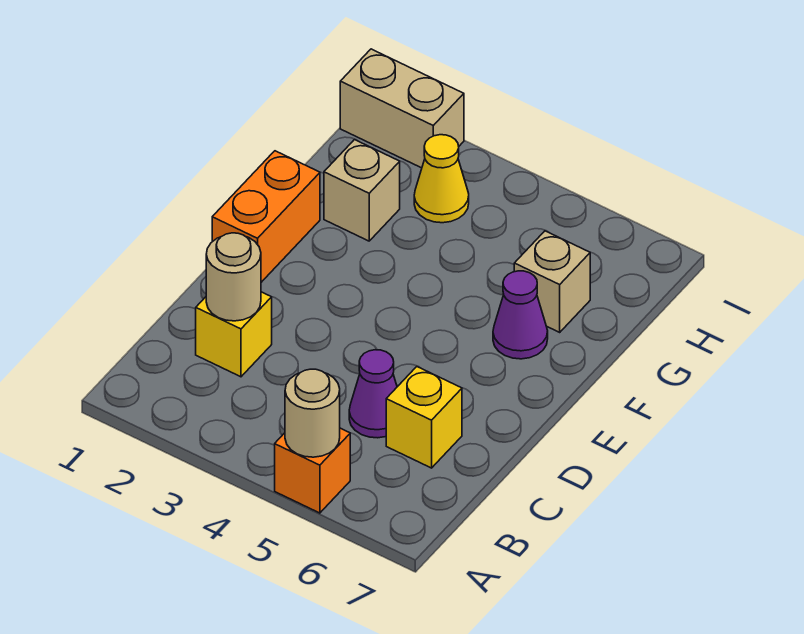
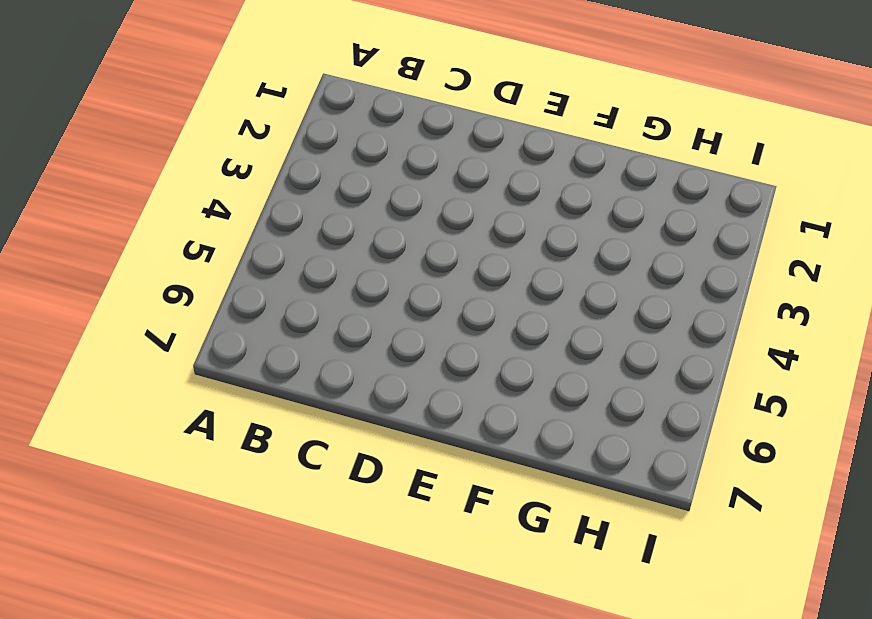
none -> orange 1x1 brick [275,428,350,513]
none -> yellow 1x1 brick [196,292,272,377]
none -> purple 1x1 cone [349,350,397,438]

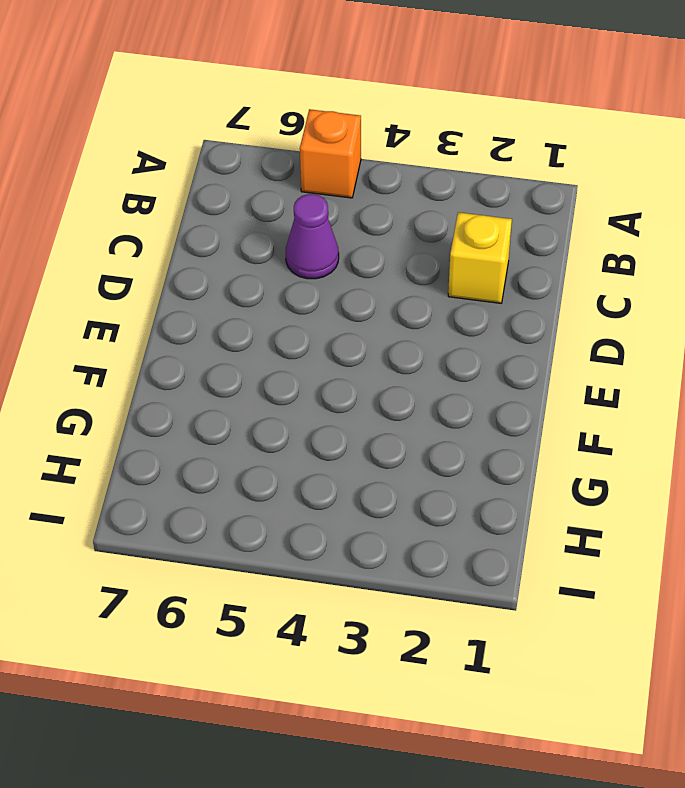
none -> yellow 1x1 brick [386,367,462,468]
none -> orange 1x2 brick [212,151,320,282]
none -> purple 1x1 cone [493,271,548,359]

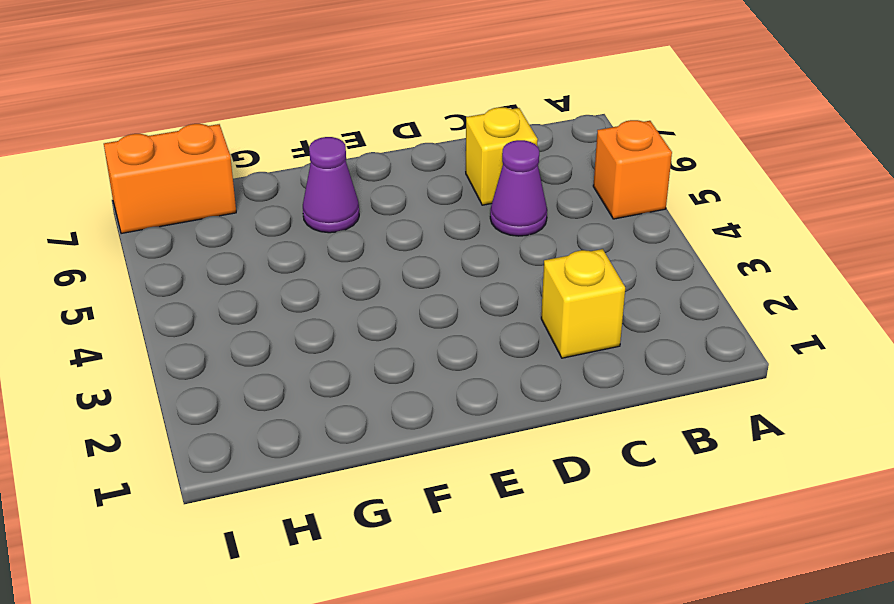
orange 1x2 brick [104,124,236,234] -> orange 1x2 brick moved to [212,151,320,282]
none -> tan 1x1 brick [324,140,400,241]
none -> tan 1x1 brick [514,231,590,332]
none -> yellow 1x1 cone [414,135,469,223]

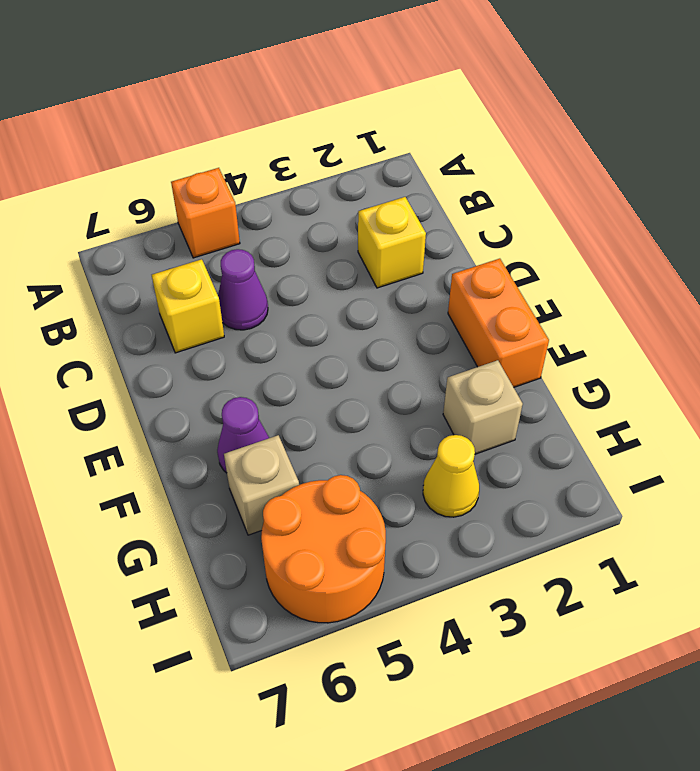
orange 2x2 round brick [261,475,386,623] -> none
none -> tan 1x2 brick [340,49,464,168]
none -> tan 1x1 round brick [285,369,340,457]
none -> tan 1x1 round brick [206,233,261,321]

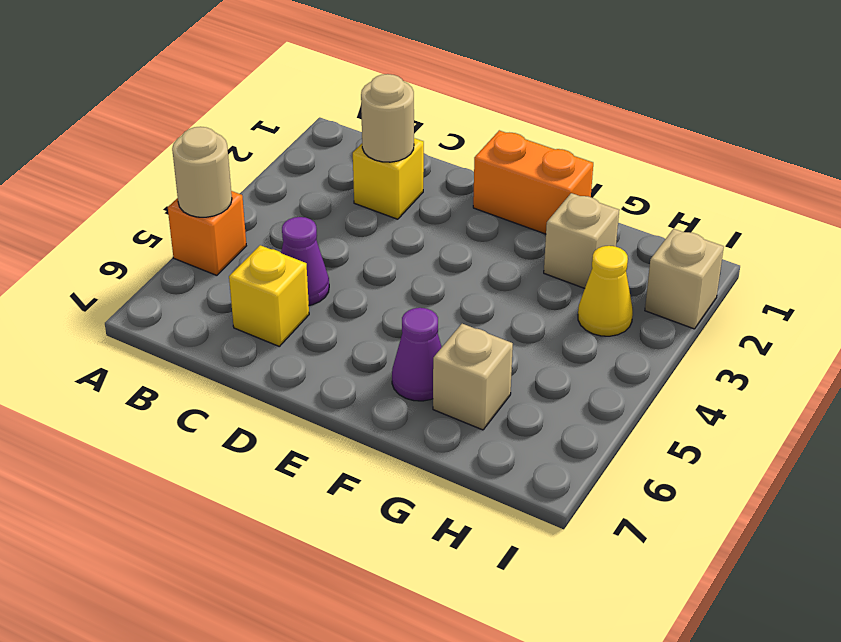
tan 1x1 brick [645,229,724,329] -> tan 1x2 brick [340,49,464,168]

